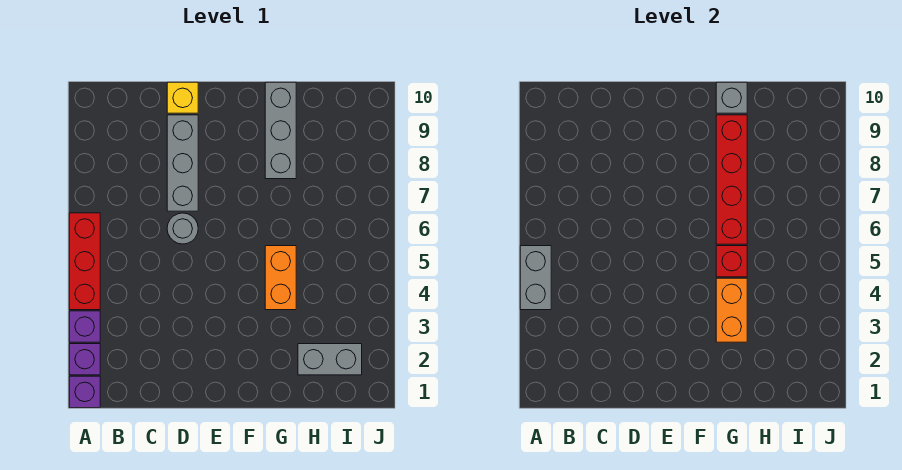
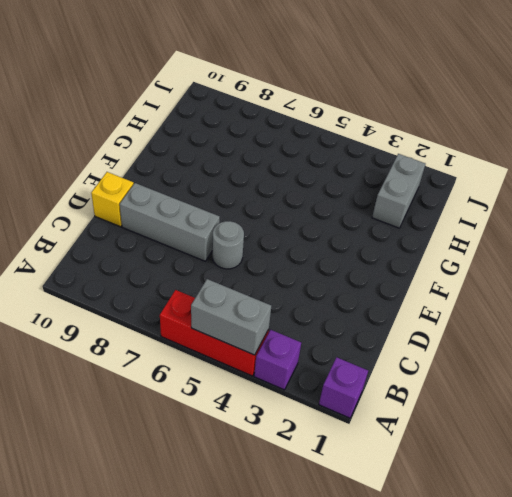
none -> purple 1x1 brick [69,344,100,375]
none -> orange 1x2 brick [265,246,296,310]
none -> grey 1x3 brick [265,82,296,179]

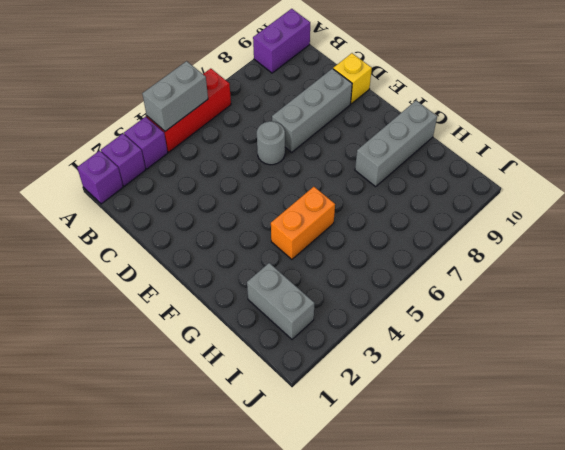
purple 1x2 brick [253,9,310,73] -> none
none -> orange 1x2 brick [716,278,747,342]
none -> red 1x1 brick [716,246,747,277]
none -> red 1x4 brick [716,115,747,244]

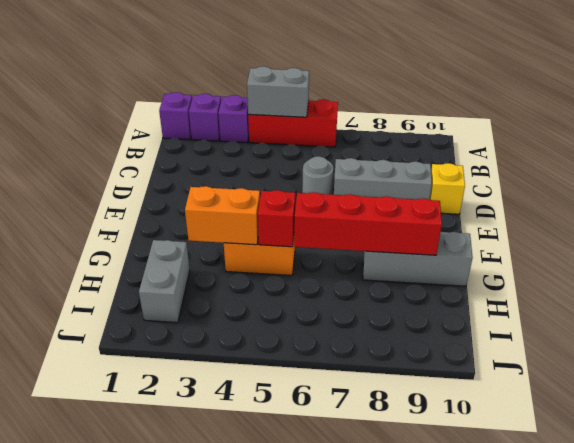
none -> grey 1x1 brick [716,82,747,113]

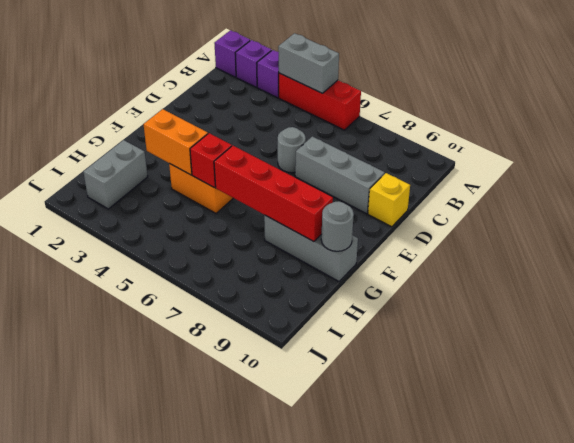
grey 1x1 round brick [321,201,354,251] -> grey 1x1 brick [716,82,747,113]

